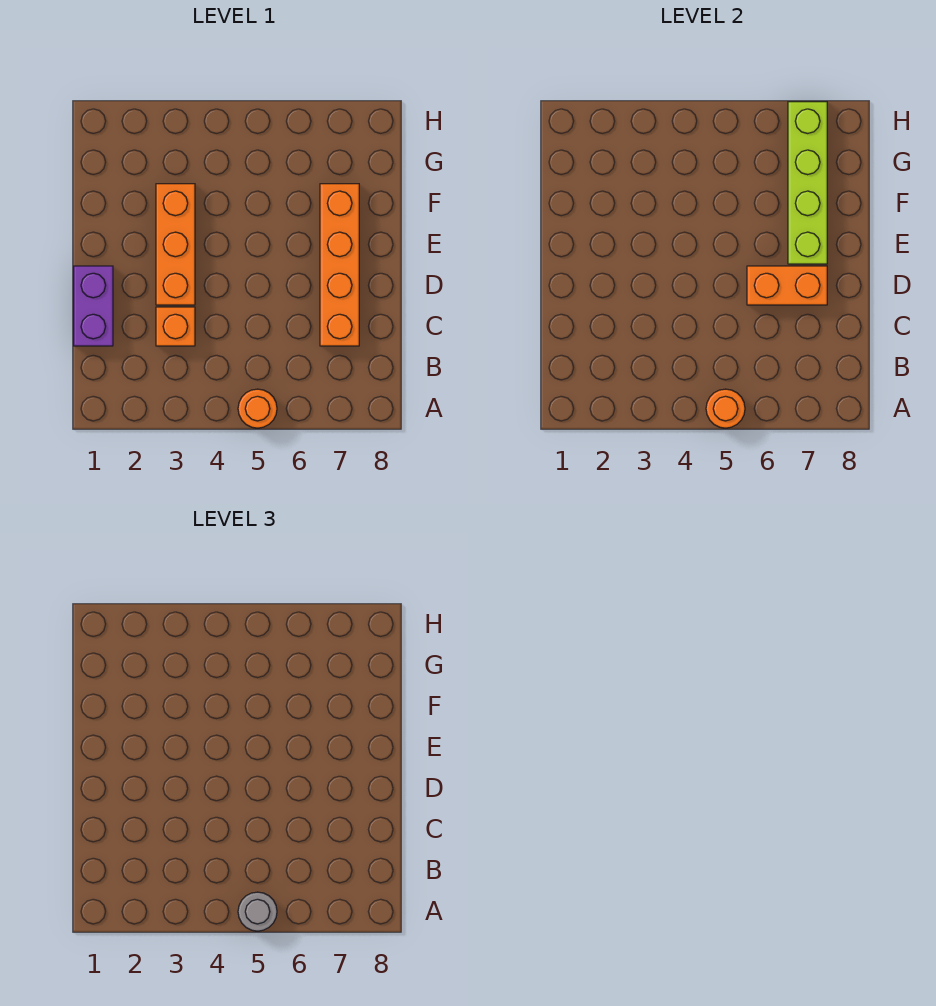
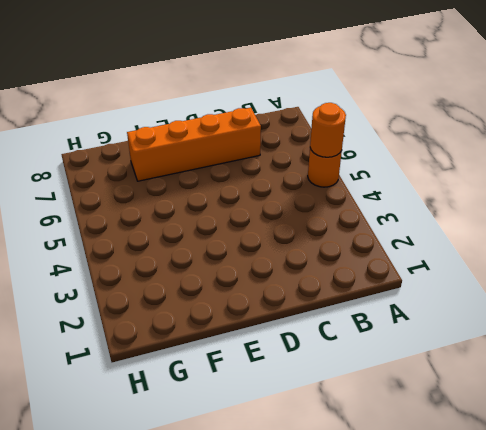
none -> purple 1x2 brick [74,266,113,346]
none -> orange 1x1 brick [156,307,195,346]

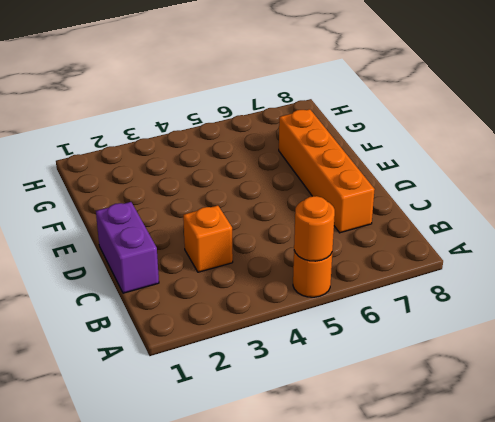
none -> orange 1x3 brick [156,184,195,305]
none -> orange 1x2 brick [747,266,827,305]

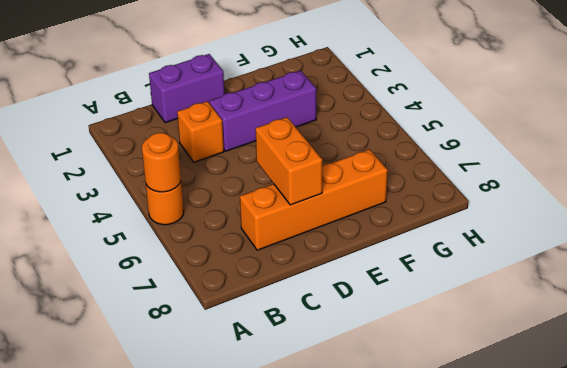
purple 1x3 brick [209,70,316,151] -> orange 1x3 brick [156,184,195,305]
none -> lime 1x4 brick [788,102,827,264]
none -> grey 1x1 round brick [238,892,277,931]

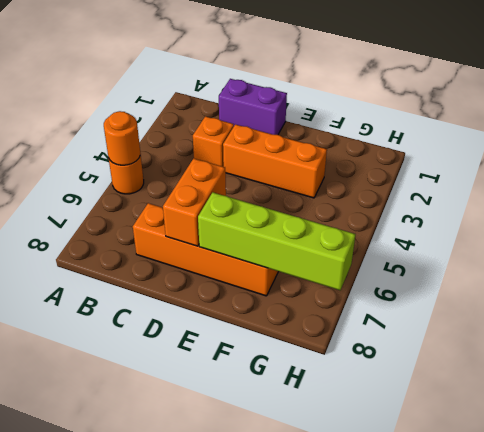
none -> grey 1x1 round brick [238,892,277,931]

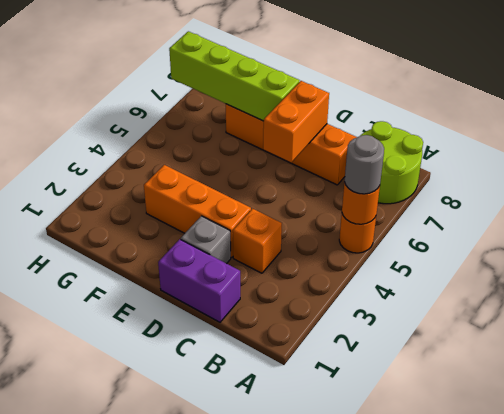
lime 2x2 round brick [360,121,423,204] -> none
grey 1x1 brick [181,216,231,264] -> none

